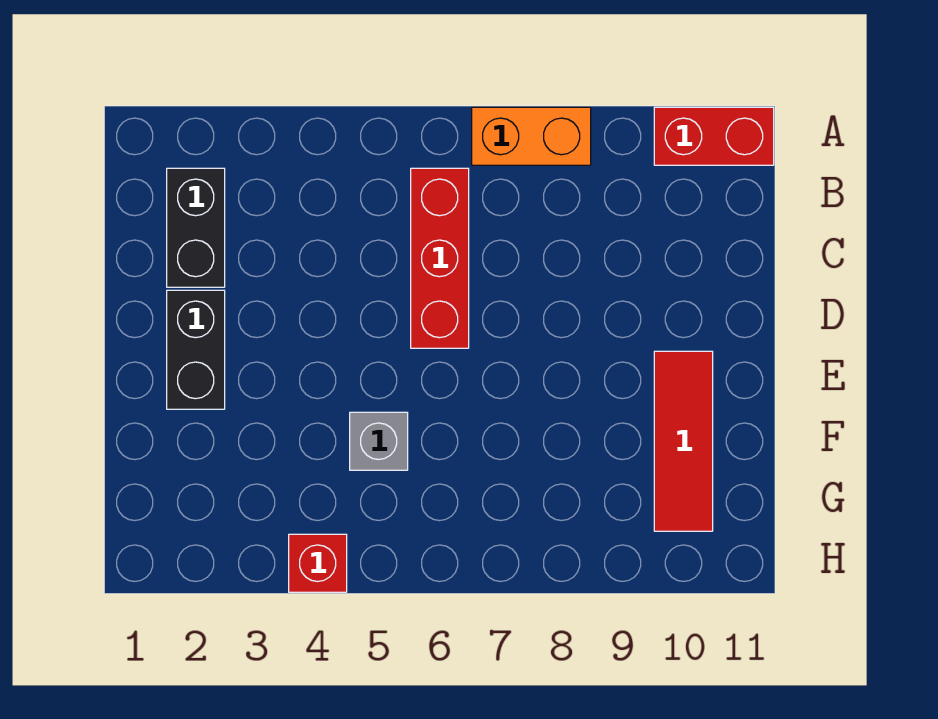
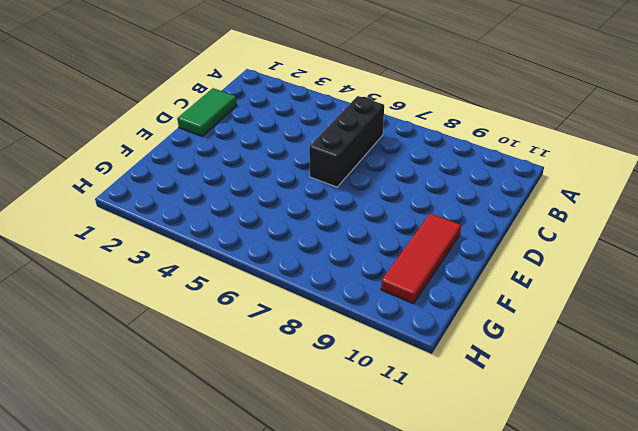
black 1x3 brick [309,96,384,187] -> red 1x3 brick [411,168,469,348]
green 1x2 tile [177,88,237,136] -> none
none -> orange 1x2 brick [472,107,591,165]
none -> red 1x2 brick [654,107,774,165]

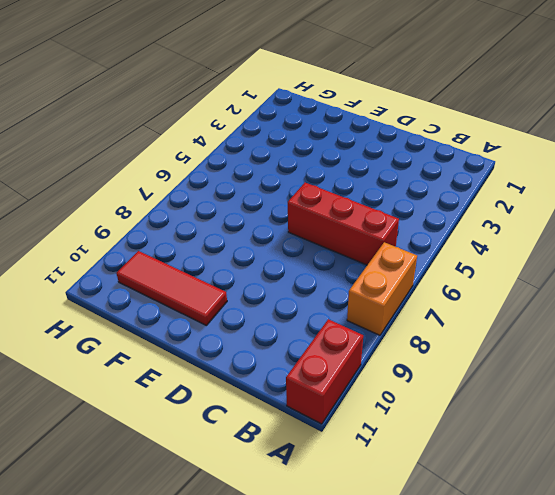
none -> black 1x2 brick [167,168,225,287]
none -> black 1x2 brick [167,290,225,409]

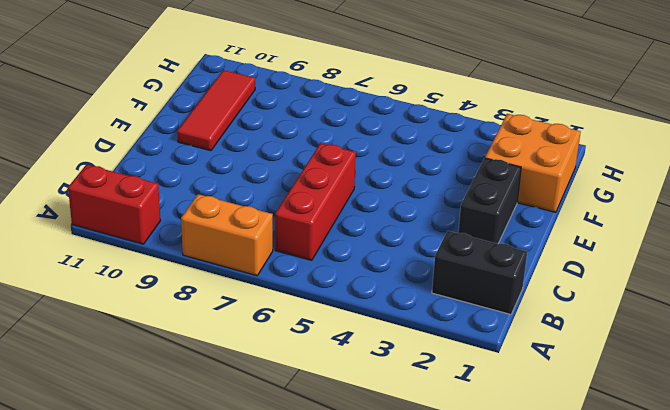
black 1x2 brick [432,231,527,314] -> black 1x2 brick turned to [167,168,225,287]
orange 2x2 brick [485,114,581,212] -> none
none -> grey 1x1 brick [350,412,408,470]
none -> red 1x1 brick [289,534,347,592]

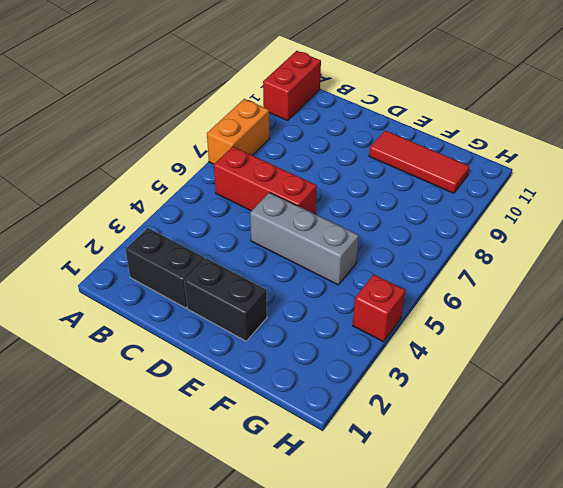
grey 1x3 brick [250,193,359,285] -> grey 1x1 brick [350,412,408,470]

